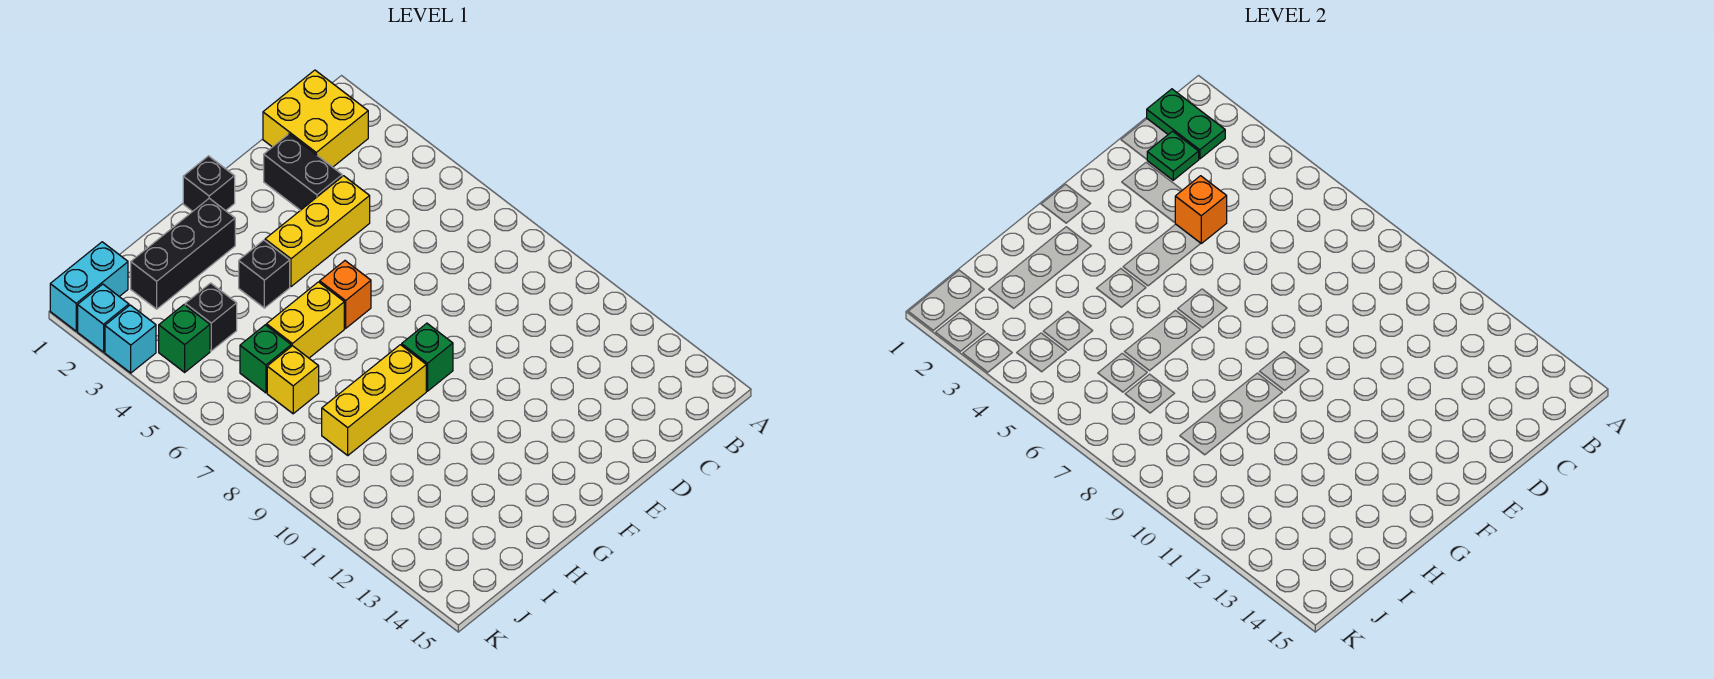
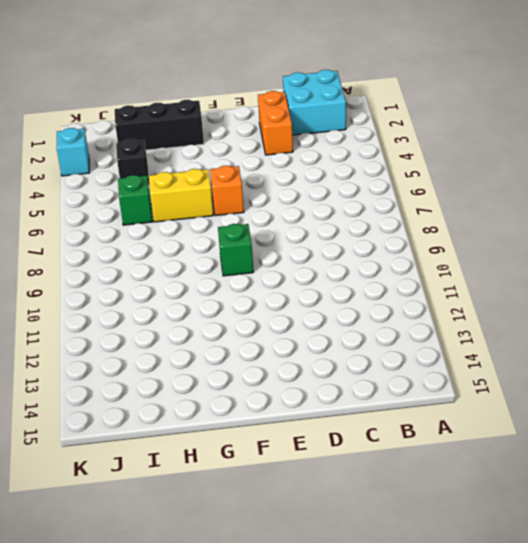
cyan 2x2 brick [283,70,346,135] -> yellow 2x2 brick [263,70,368,167]
orange 1x2 brick [258,91,293,155] -> black 1x2 brick [264,134,342,210]
none -> yellow 1x3 brick [265,176,370,287]
none -> black 1x1 brick [183,156,235,211]
none -> black 1x1 brick [239,240,290,308]

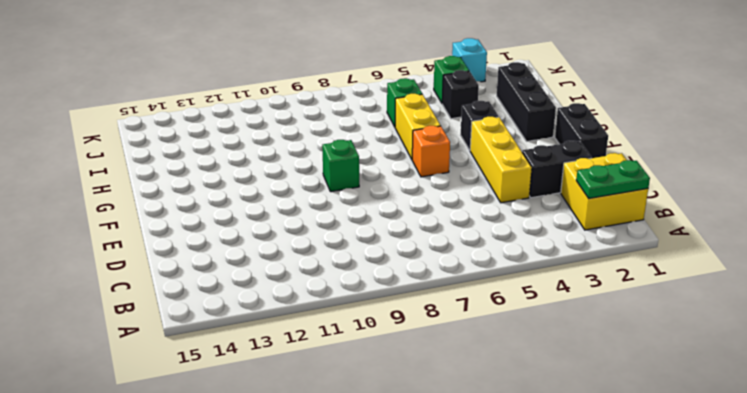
black 1x2 brick [555,103,608,158] -> black 1x1 brick [183,156,235,211]
none -> yellow 1x3 brick [322,345,426,455]
none -> yellow 1x1 brick [267,346,319,414]
none -> cyan 1x2 brick [50,242,128,331]

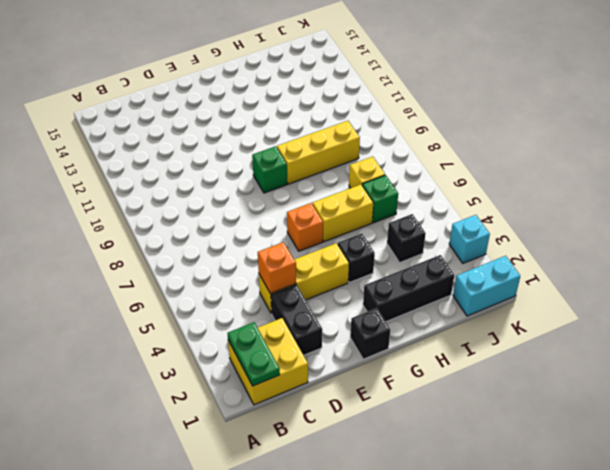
none -> green 1x1 brick [159,305,210,372]
none -> cyan 1x1 brick [78,284,129,352]
none -> green 1x1 plate [1147,131,1199,180]

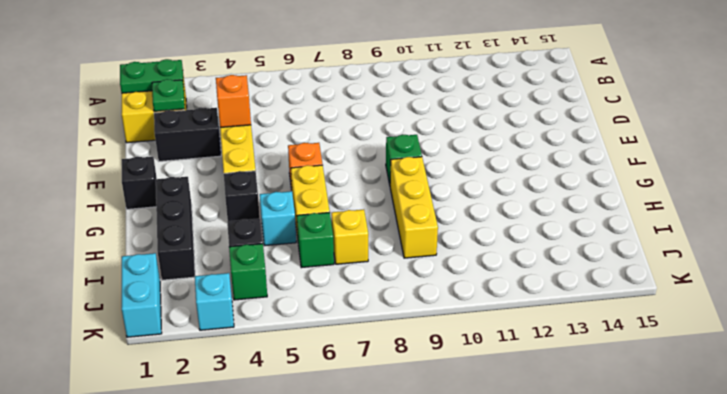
cyan 1x1 brick [260,191,296,246] -> cyan 1x1 brick moved to [78,284,129,352]

